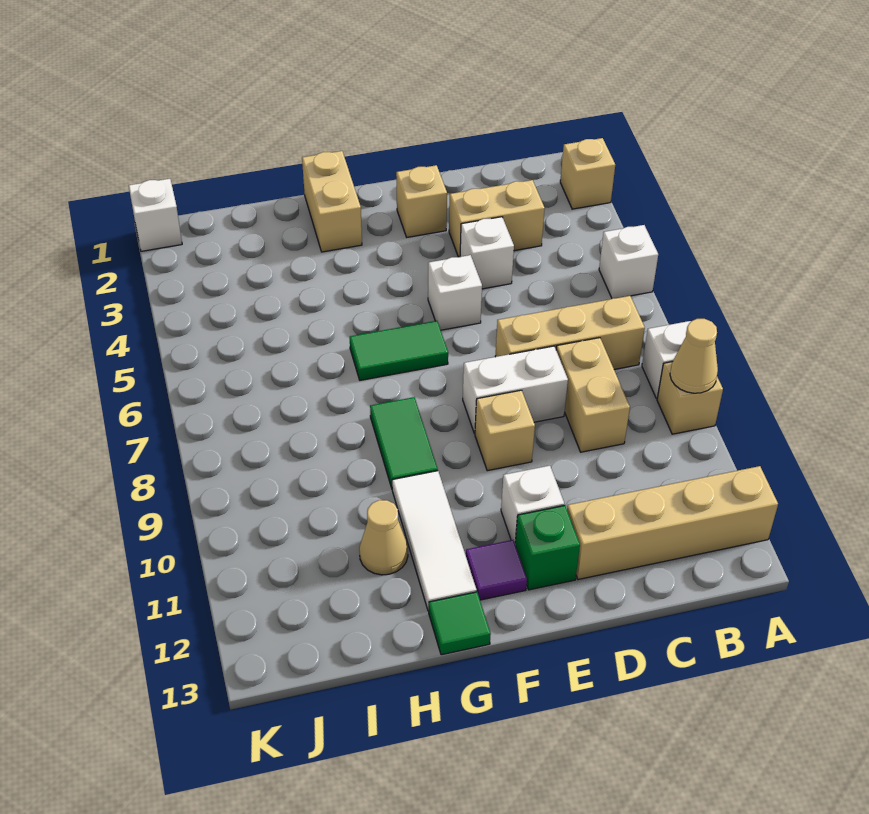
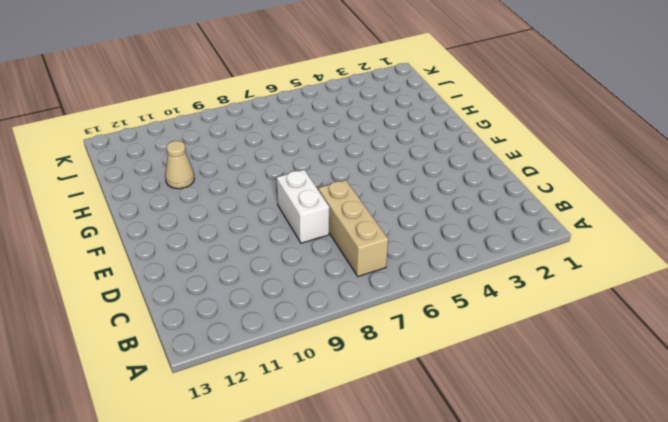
none -> tan 1x1 brick [560,138,615,209]
none -> white 1x1 brick [599,225,658,298]
none -> white 1x1 brick [642,321,691,399]

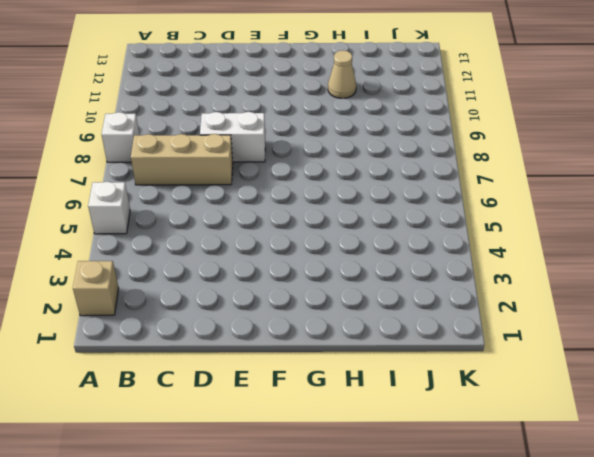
none -> tan 1x1 brick [657,362,723,434]
none -> tan 1x4 brick [567,466,778,580]
none -> tan 1x2 brick [449,180,545,257]

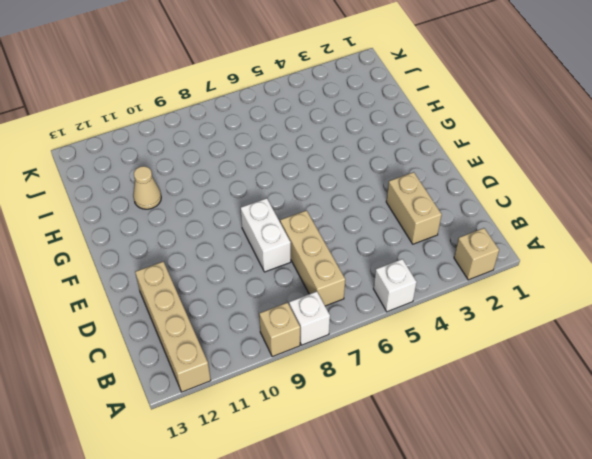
none -> tan 1x2 brick [556,338,630,452]
none -> white 1x1 brick [460,217,514,289]
none -> tan 1x1 brick [396,165,447,237]

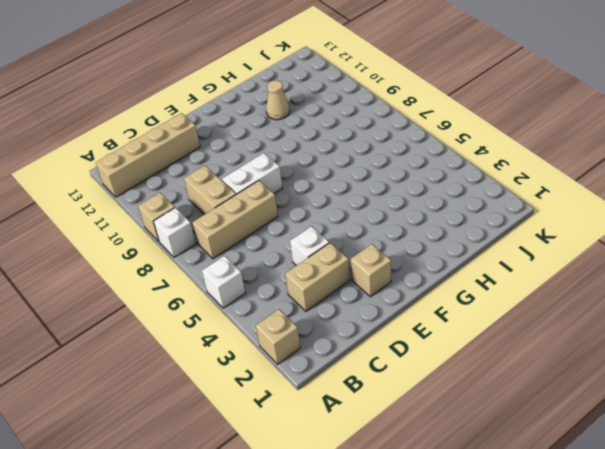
none -> white 1x1 brick [428,255,482,330]
none -> tan 1x1 brick [475,390,535,471]
none -> white 1x1 brick [501,466,564,543]

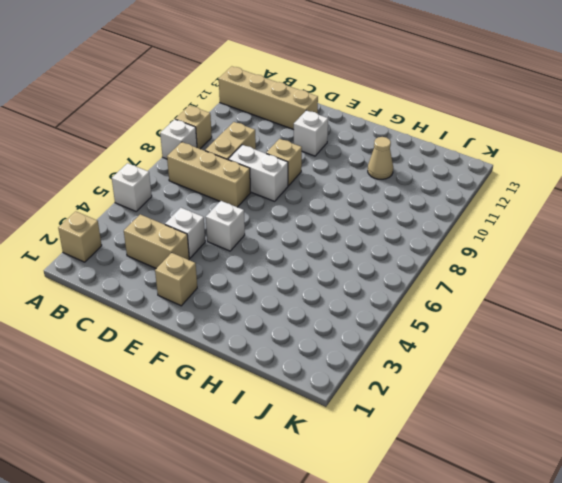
none -> green 1x1 brick [515,505,580,590]
none -> green 1x2 tile [350,321,448,380]
none -> purple 1x1 tile [466,540,527,600]

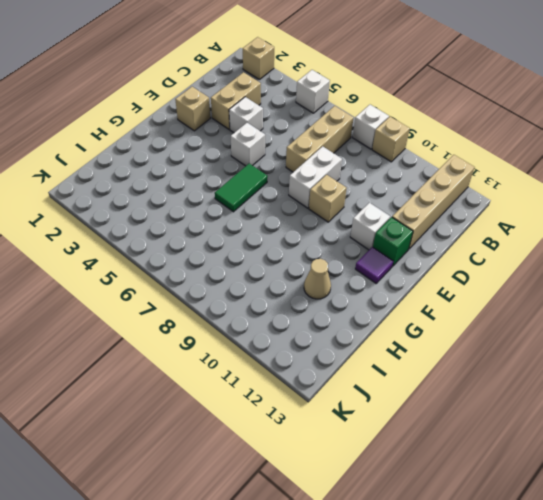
none -> tan 1x2 brick [556,338,630,452]
none -> tan 1x2 brick [302,151,362,252]
none -> green 1x2 tile [370,397,438,488]

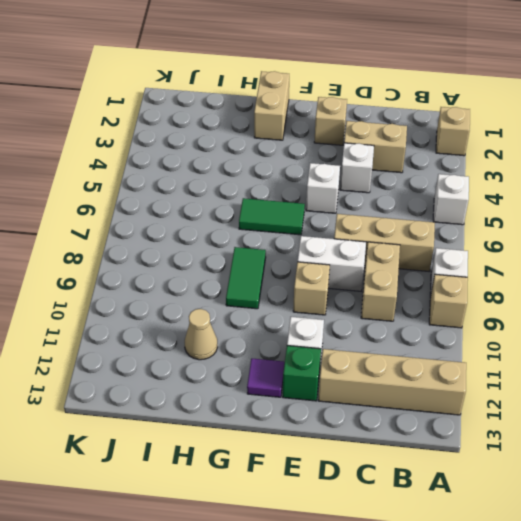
none -> white 1x3 tile [392,471,477,611]
none -> green 1x1 tile [429,592,491,655]
none -> white 1x1 brick [129,179,182,251]

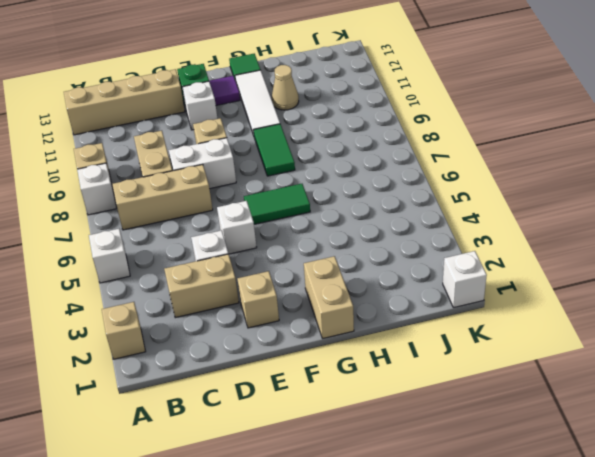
none -> tan 1x1 cone [670,319,718,393]

